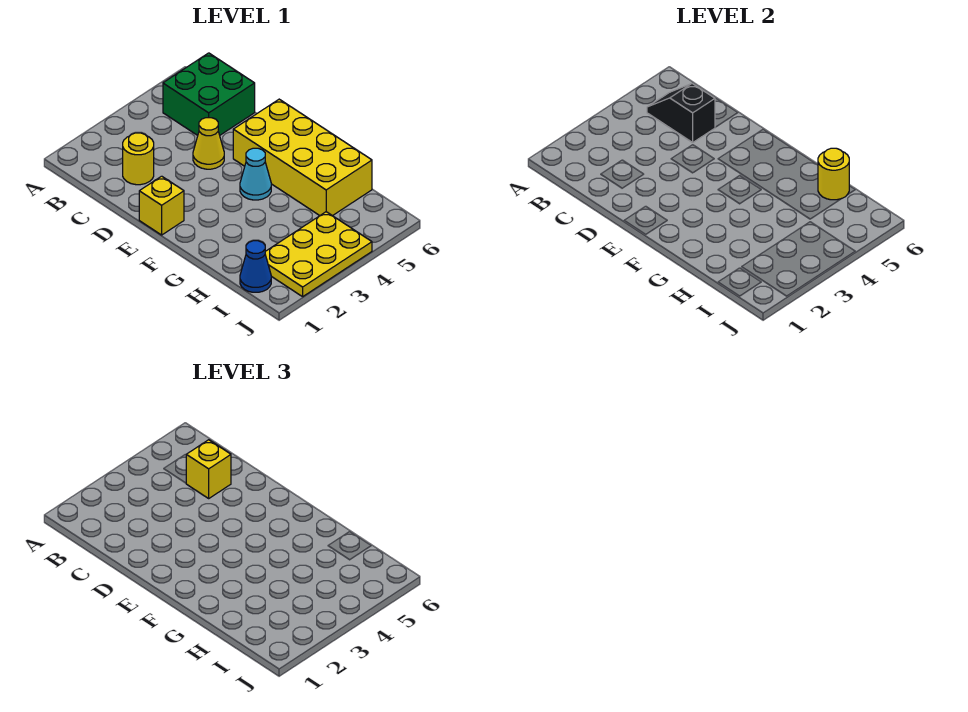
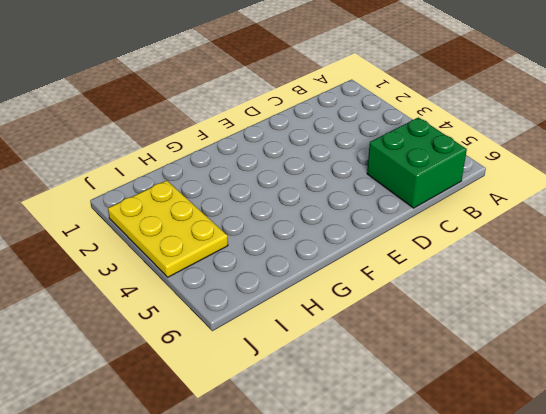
none -> yellow 1x1 round brick [123,133,154,185]
none -> yellow 1x1 cone [193,118,224,169]

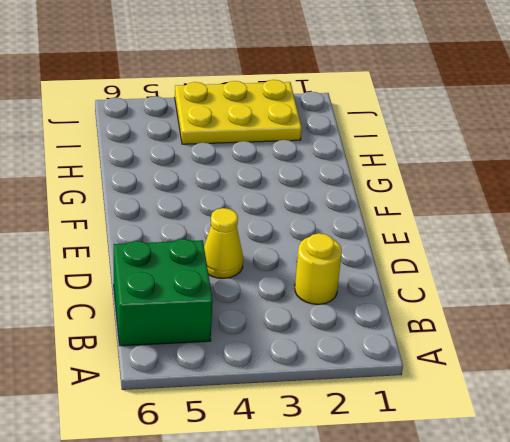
none -> yellow 1x1 brick [139,176,184,235]
none -> yellow 2x4 brick [233,99,372,216]

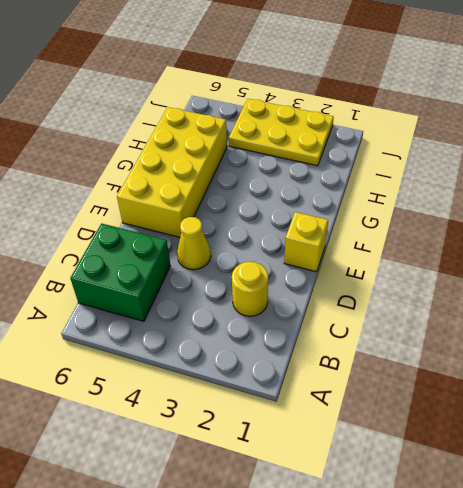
none -> cyan 1x1 cone [240,148,271,200]
none -> blue 1x1 cone [240,241,271,292]

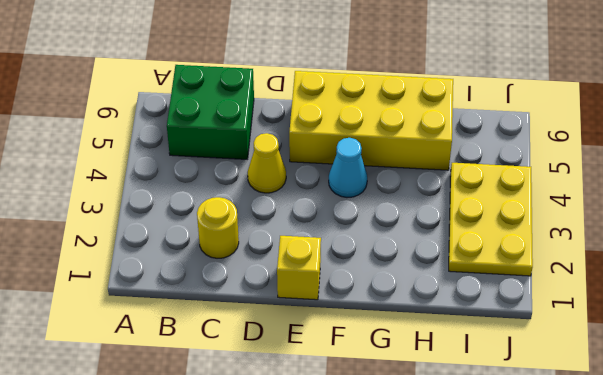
none -> blue 1x1 cone [240,241,271,292]
none -> black 1x2 slope [647,84,715,142]

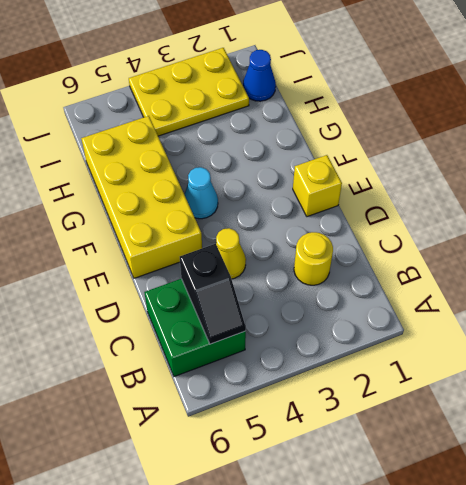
none -> yellow 1x1 round brick [818,148,849,200]
none -> yellow 1x1 brick [186,440,231,498]

